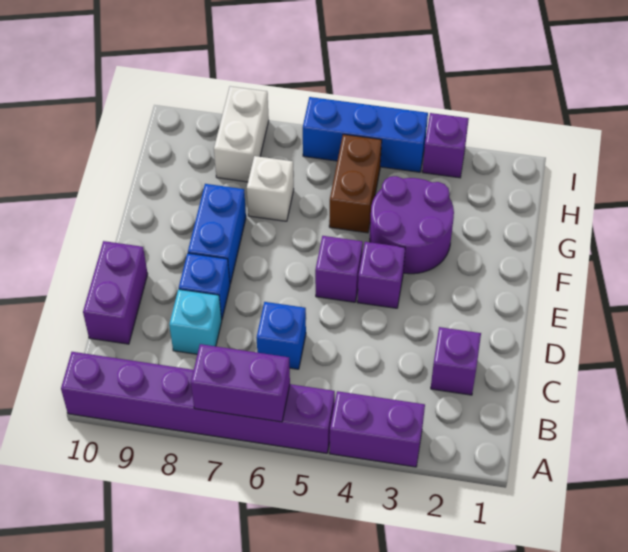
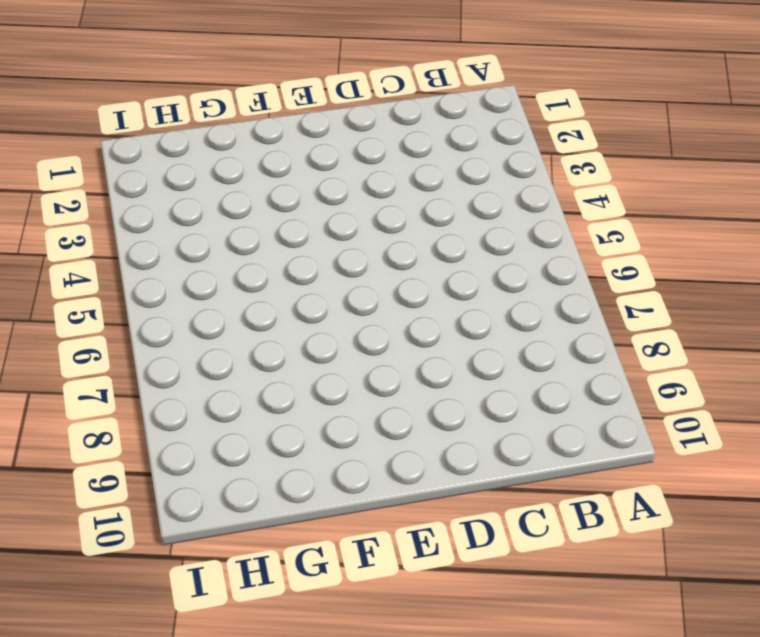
none -> purple 1x2 brick [330,391,425,467]
none -> purple 1x6 brick [61,352,335,453]
none -> purple 1x1 brick [431,327,481,395]

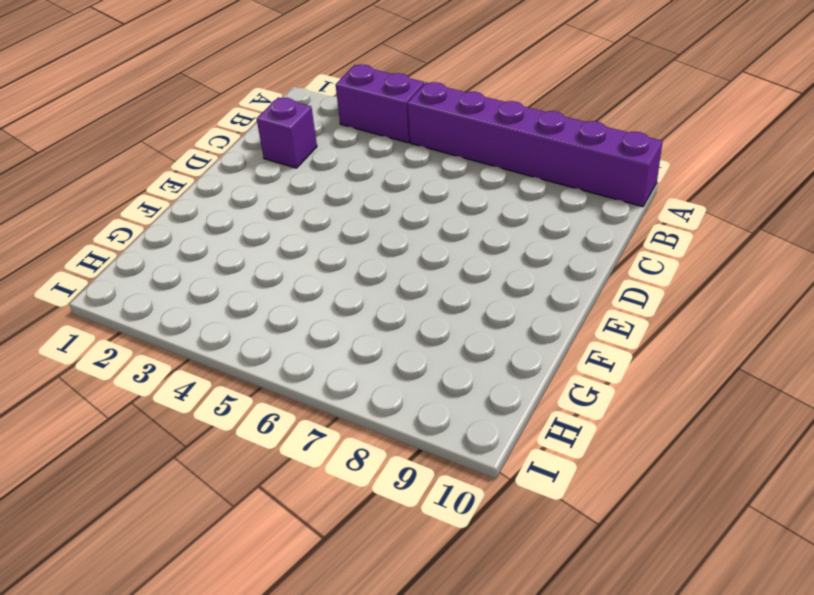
none -> blue 1x1 brick [256,302,306,369]
none -> cyan 1x1 brick [169,289,222,354]
none -> purple 1x2 brick [83,241,148,344]

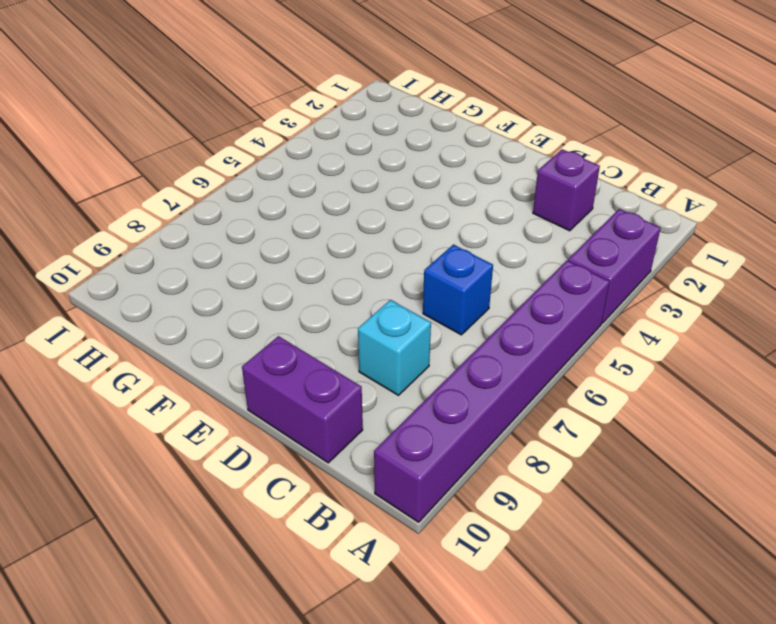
none -> blue 1x1 brick [179,253,230,320]
none -> purple 1x1 brick [357,242,405,308]
none -> purple 1x1 brick [315,236,363,302]

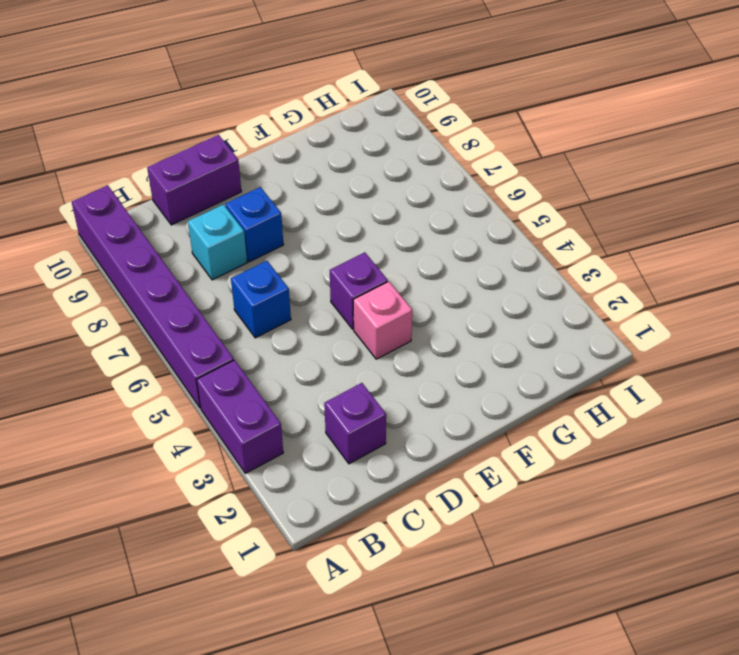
pink 1x1 brick [353,281,412,359] -> purple 1x1 brick [357,242,405,308]
none -> blue 1x2 brick [188,184,246,284]
none -> purple 2x2 round brick [370,176,454,274]
none -> brown 1x2 brick [329,134,382,233]

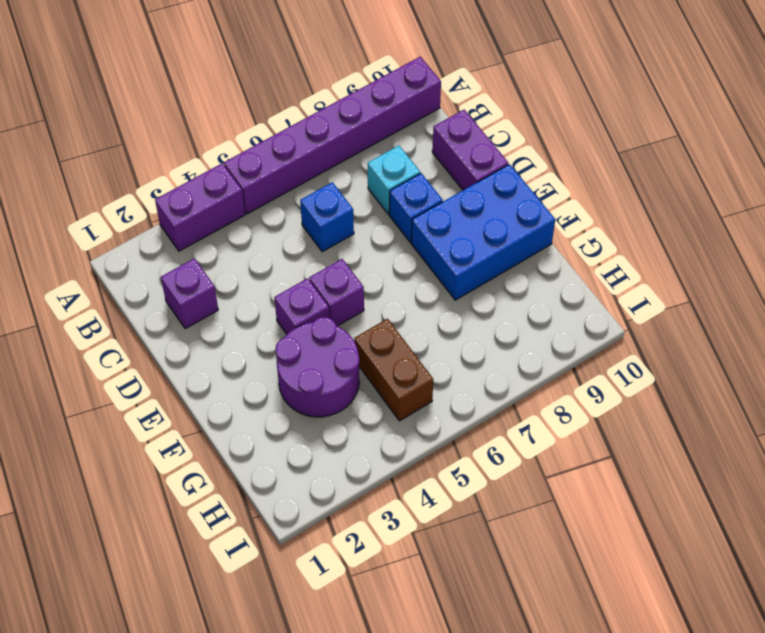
blue 2x3 brick [411,164,555,300] -> blue 1x2 brick [188,184,246,284]
none -> white 1x1 brick [247,156,294,221]
none -> white 1x2 brick [214,86,269,182]
none -> purple 1x1 brick [422,113,469,178]

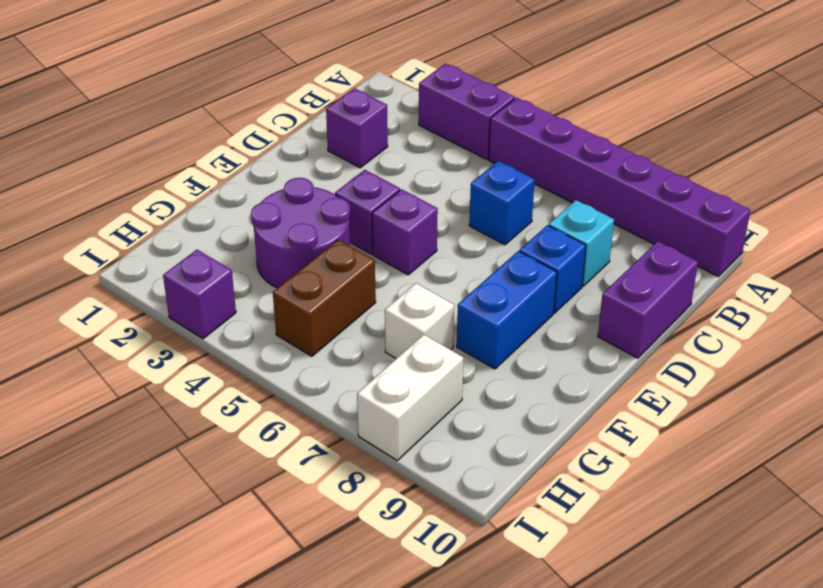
none -> blue 1x3 brick [303,97,428,172]
none -> purple 1x2 brick [191,344,290,422]

